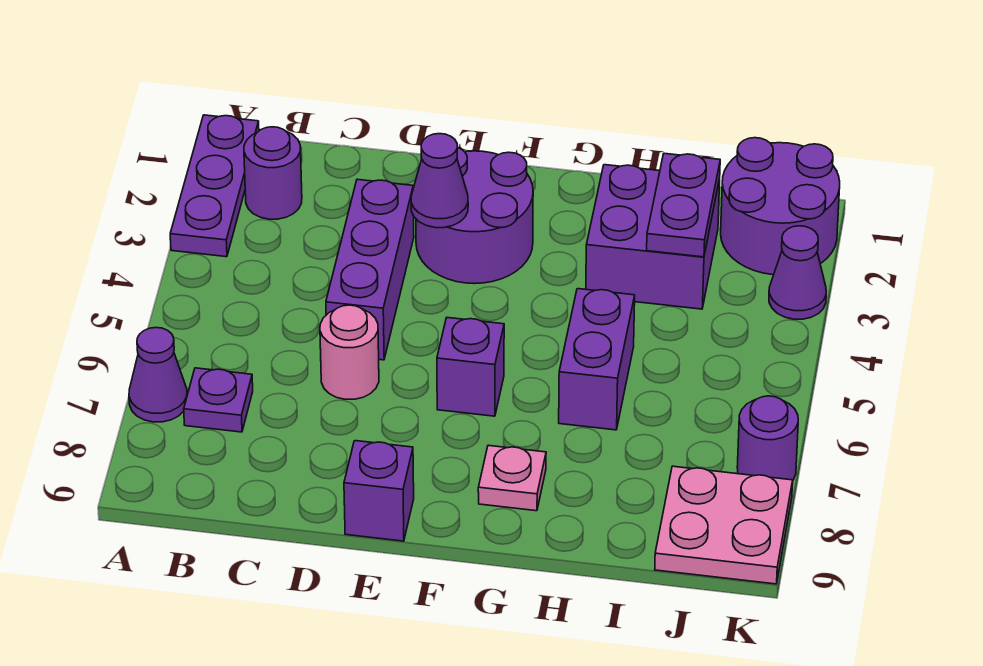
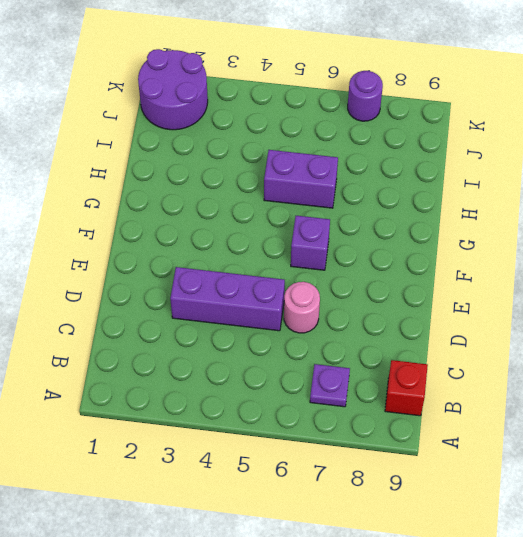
red 1x1 brick [385,360,428,416] -> none
none -> purple 1x3 plate [170,115,259,257]
none -> purple 1x1 cone [129,328,187,422]
none -> purple 1x1 round brick [244,127,302,219]

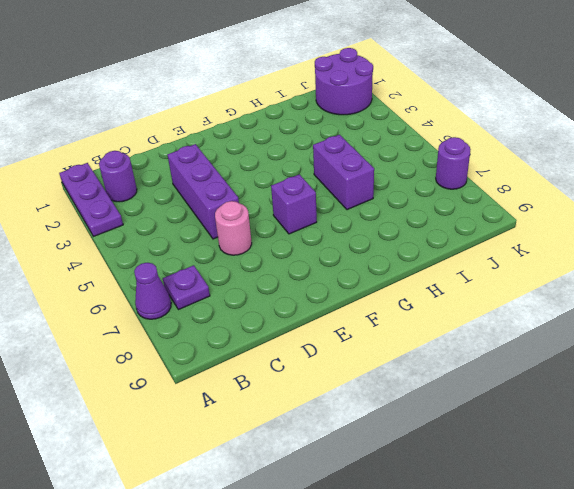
none -> purple 2x2 round brick [416,147,533,284]
none -> purple 1x1 brick [344,441,414,541]
none -> pink 1x1 plate [478,445,546,511]

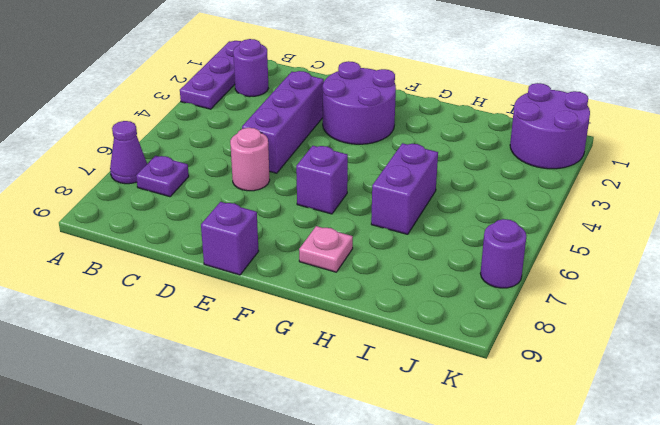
none -> purple 2x2 brick [586,165,720,309]
none -> pink 2x2 plate [655,466,793,584]
none -> purple 1x1 cone [769,226,826,319]

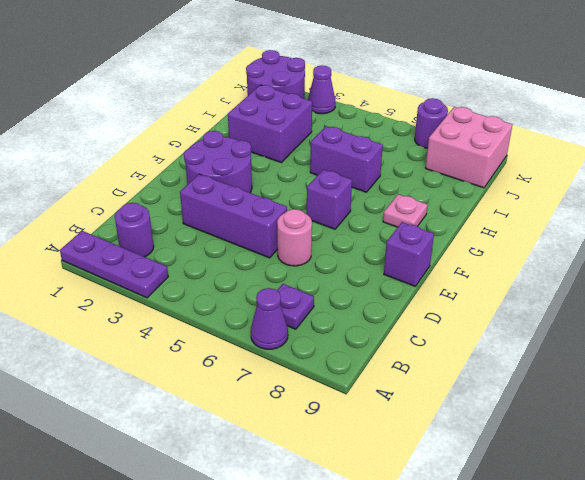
pink 2x2 brick [425,107,513,188] -> pink 2x2 plate [655,466,793,584]
none -> purple 1x1 cone [411,134,468,228]
none -> purple 1x2 plate [647,153,720,257]

